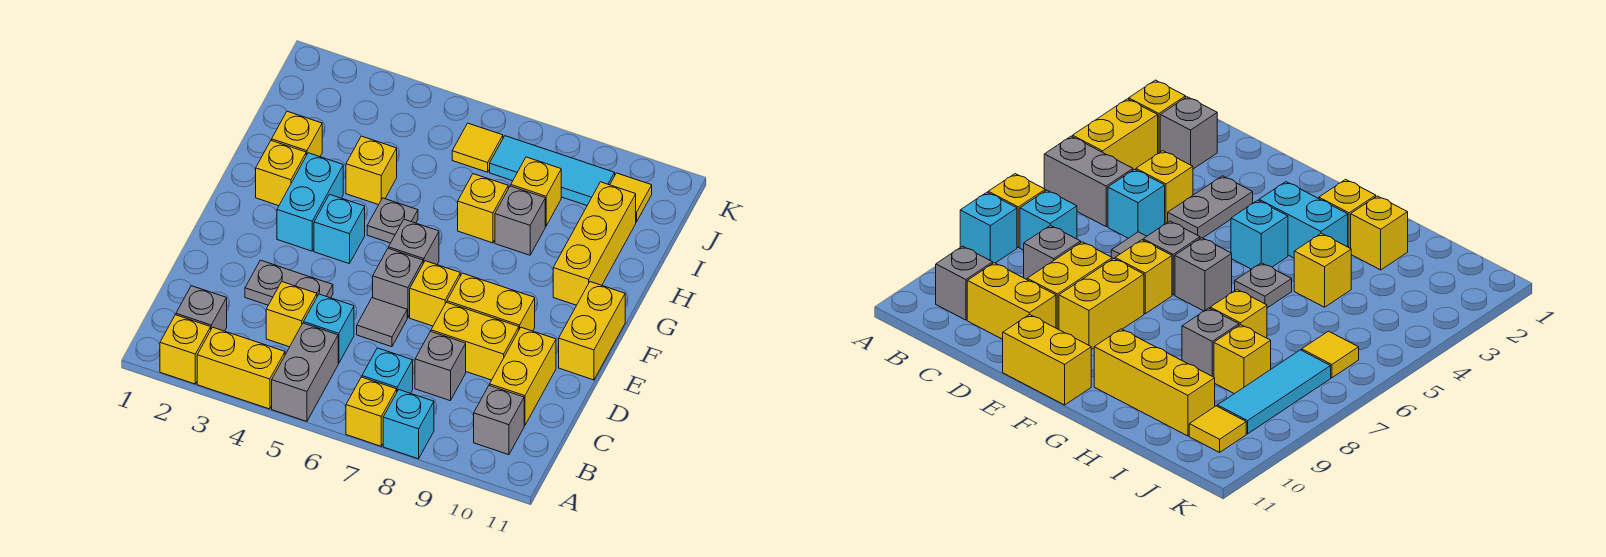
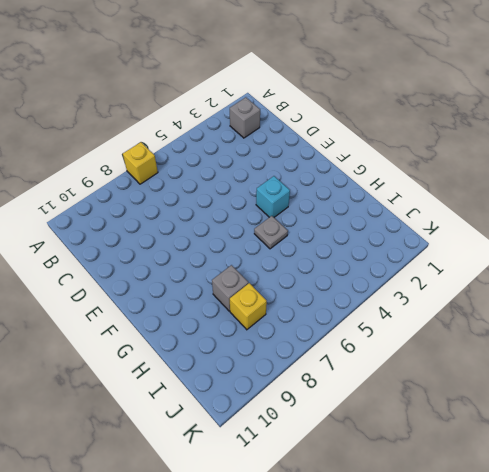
none -> yellow 1x1 brick [160,315,211,384]
none -> yellow 1x2 brick [197,327,285,409]
none -> grey 1x2 brick [272,323,338,421]
none -> cyan 1x1 brick [383,390,434,459]

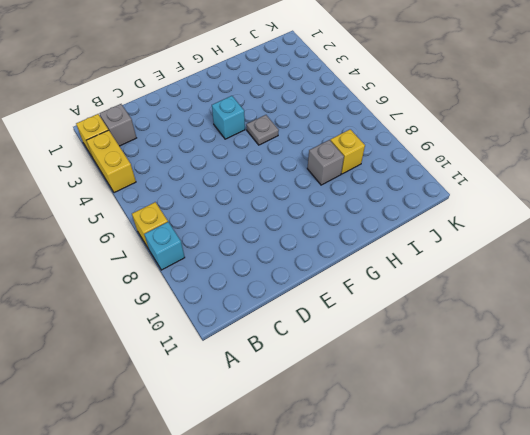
none -> grey 1x2 brick [272,323,338,421]
none -> cyan 1x1 brick [362,348,413,393]
none -> grey 1x1 brick [474,385,524,455]
none -> yellow 1x1 brick [266,282,317,347]

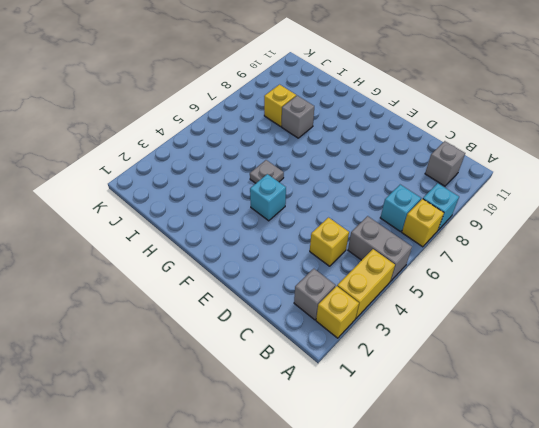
none -> cyan 1x1 brick [304,294,354,363]
none -> grey 1x1 brick [415,331,466,401]
none -> yellow 1x2 brick [490,327,556,426]
none -> grey 1x2 plate [245,260,333,305]

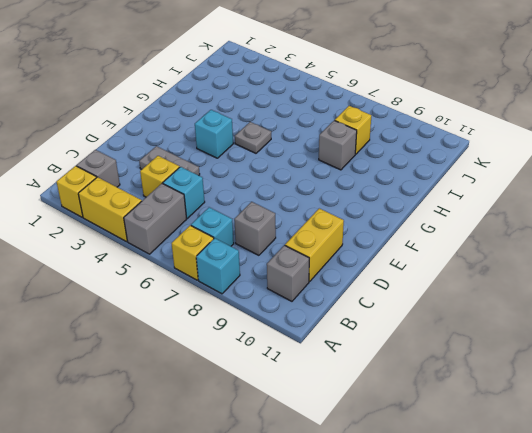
none -> grey 1x1 tile [357,298,407,347]
none -> yellow 1x2 brick [431,302,519,380]
none -> grey 1x1 brick [373,248,423,318]
none -> yellow 1x1 brick [410,261,460,326]

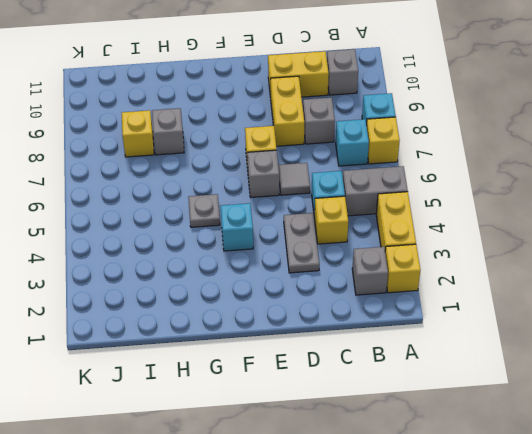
none -> yellow 1x2 brick [447,273,535,331]
none -> yellow 1x2 brick [559,282,625,380]
none -> cyan 1x2 brick [277,153,343,251]
none -> grey 1x1 brick [389,219,439,265]

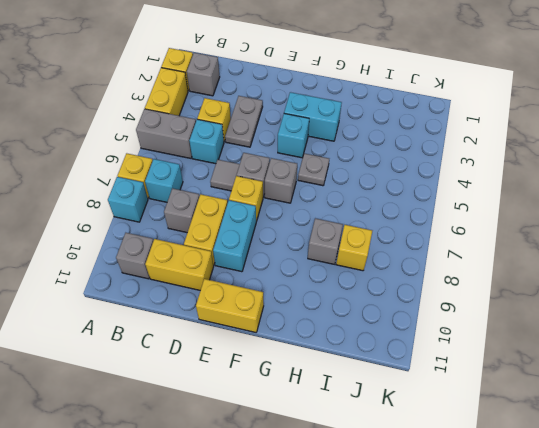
cyan 1x2 brick [213,200,256,272] -> yellow 1x2 brick [447,273,535,331]
none -> yellow 1x1 brick [256,140,306,206]
none -> yellow 1x3 brick [553,182,636,305]
none -> yellow 1x1 brick [272,111,322,157]
none -> yellow 1x1 brick [346,136,397,205]

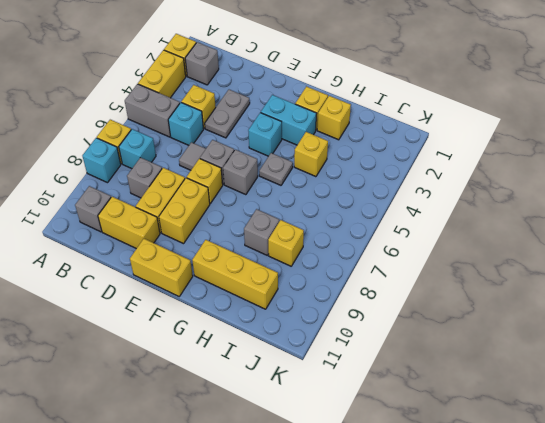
none -> yellow 1x1 brick [458,174,508,243]
none -> yellow 1x1 tile [452,123,503,172]
none -> cyan 1x3 tile [490,136,615,206]
none -> yellow 1x1 tile [610,173,652,222]

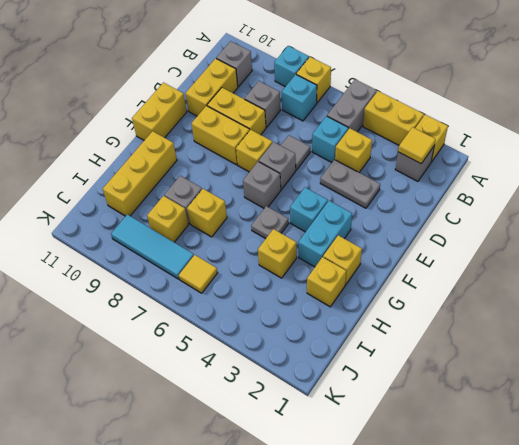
yellow 1x1 tile [398,127,436,164] -> yellow 1x1 tile moved to [610,173,652,222]

